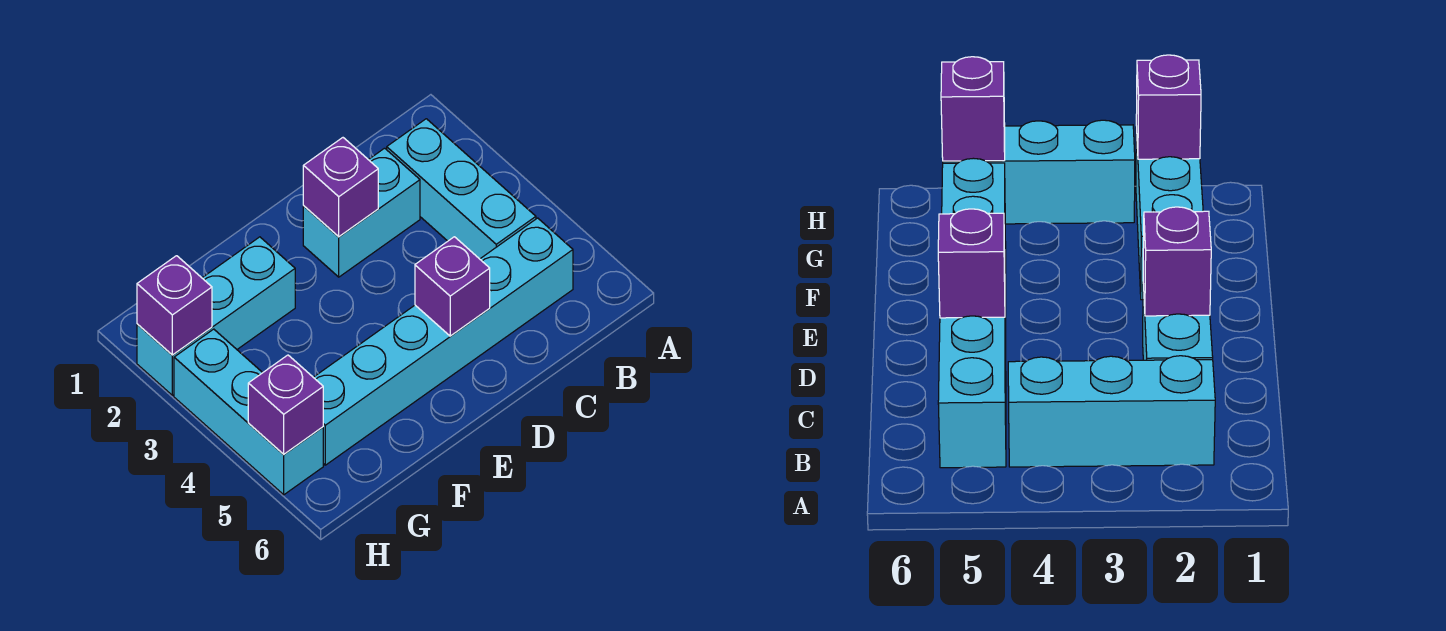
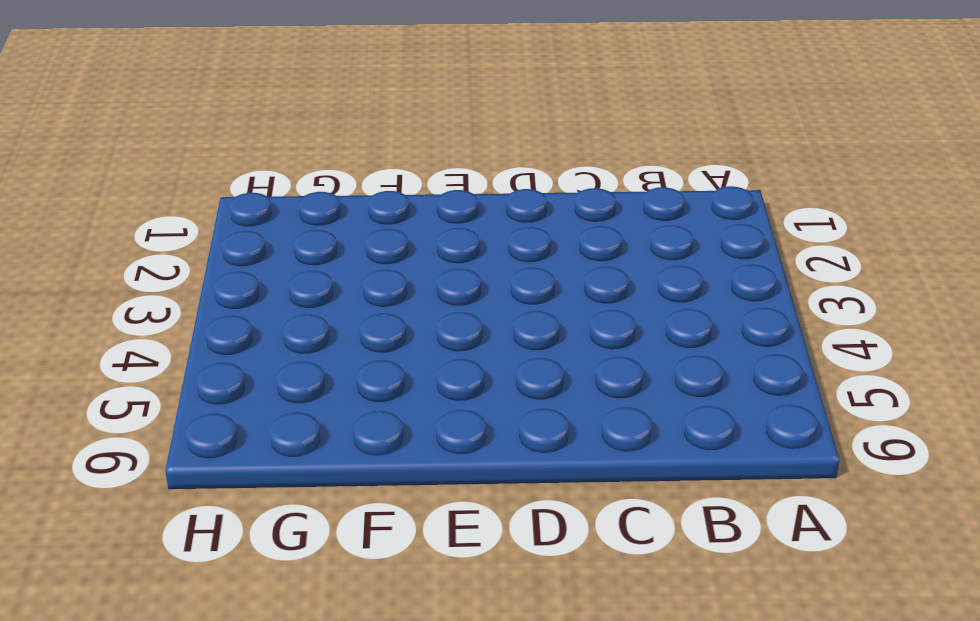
none -> cyan 1x3 brick [387,119,536,259]
none -> cyan 1x6 brick [313,218,573,465]

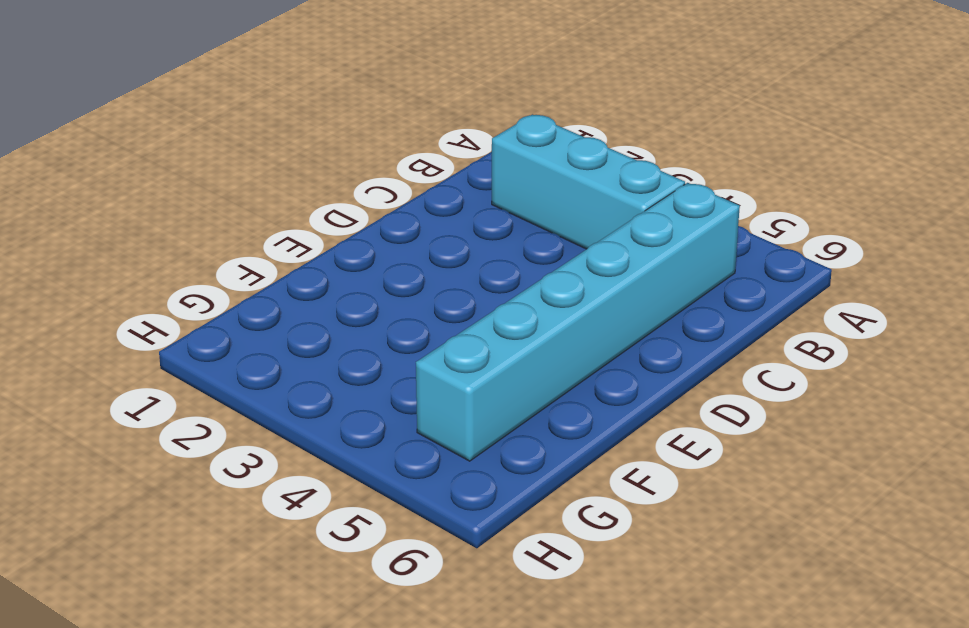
none -> cyan 1x2 brick [303,148,420,277]
none -> cyan 1x3 brick [137,237,295,395]

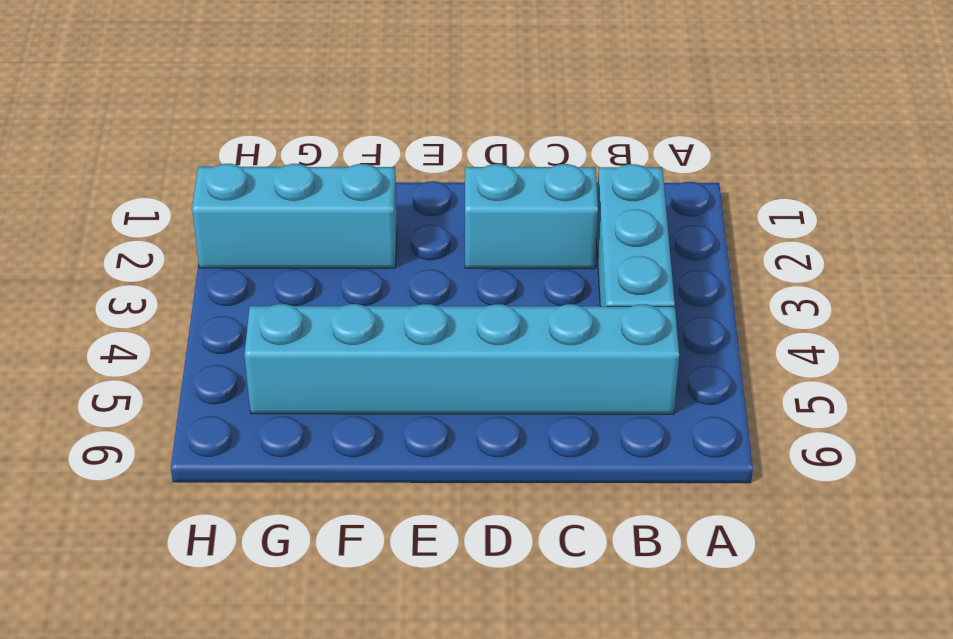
none -> cyan 1x3 brick [174,329,323,495]
none -> purple 1x1 brick [303,138,378,237]

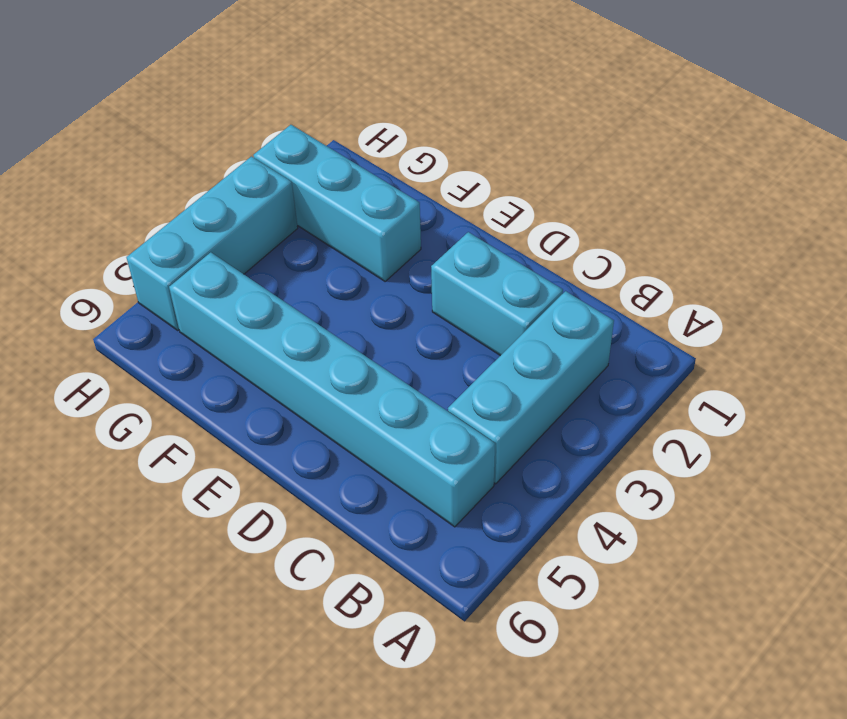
none -> purple 1x1 brick [303,138,378,237]
none -> purple 1x1 brick [415,237,490,336]

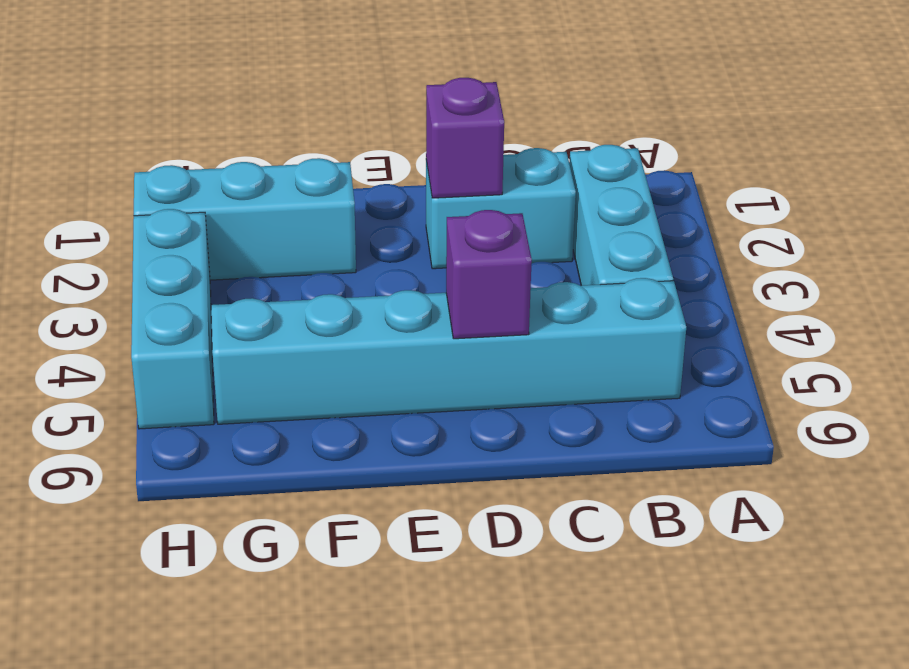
none -> purple 1x1 brick [137,256,212,355]
none -> purple 1x1 brick [248,355,323,454]

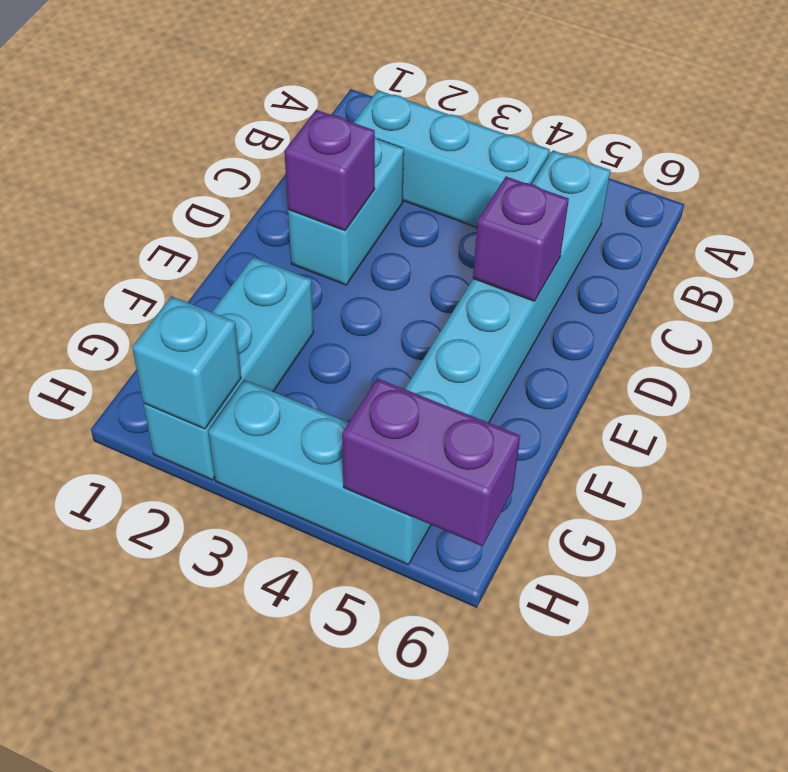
cyan 1x1 brick [132,296,241,429] -> purple 1x1 brick [137,256,212,355]
purple 1x2 brick [342,378,520,546] -> purple 1x1 brick [248,355,323,454]

